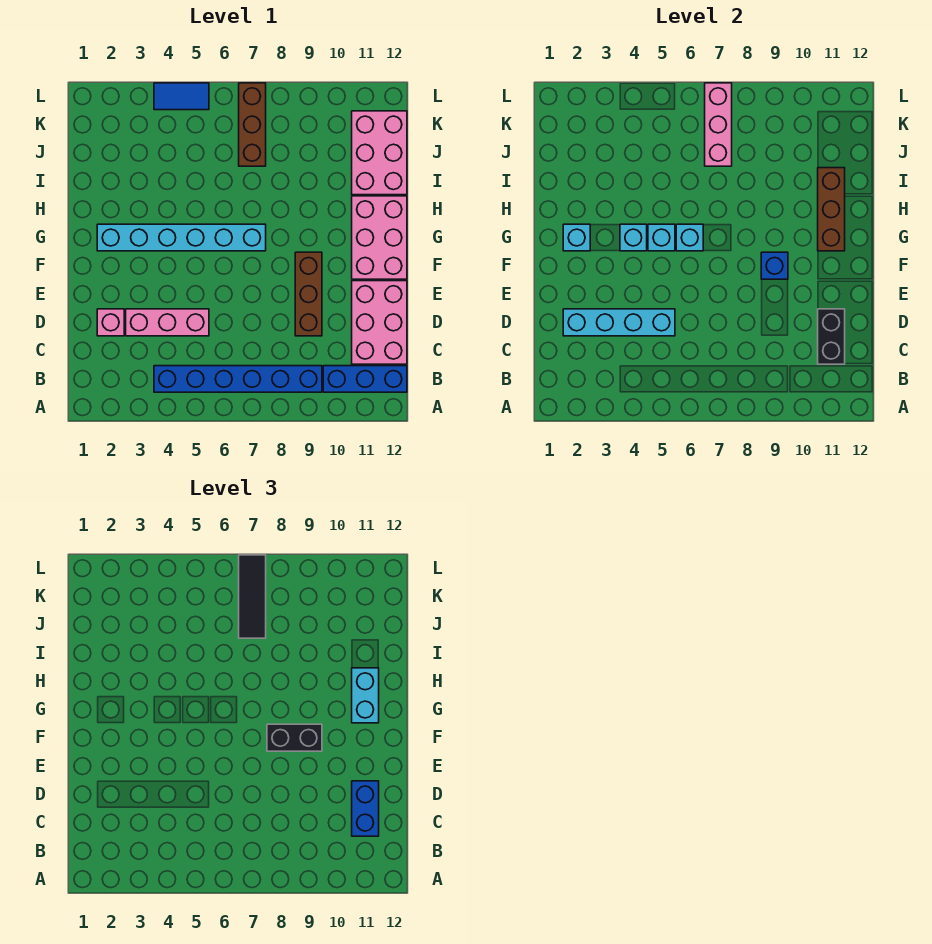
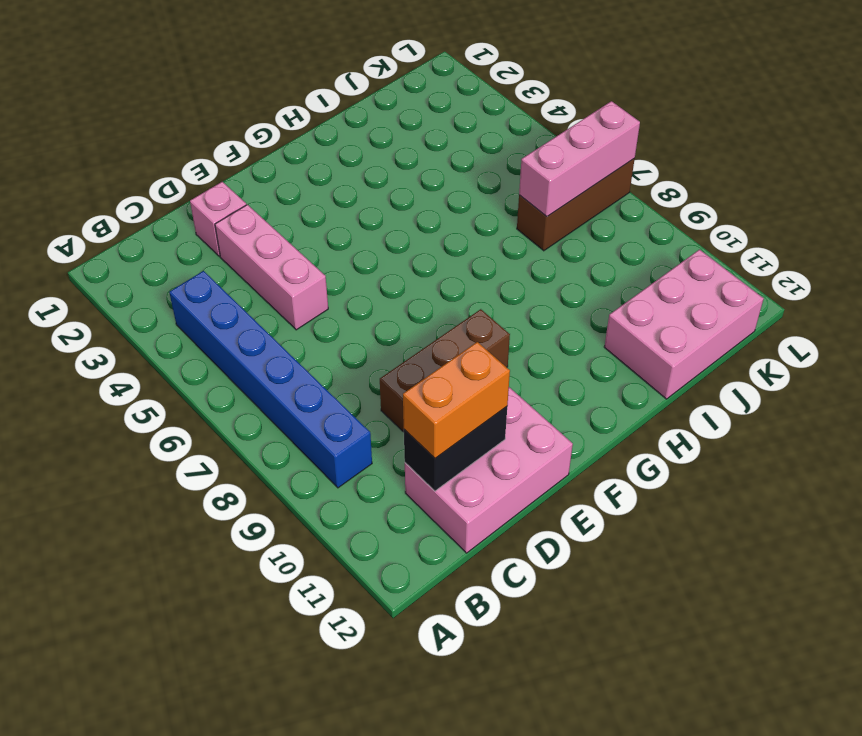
orange 1x2 brick [403,342,510,458] -> blue 1x2 brick [352,781,379,836]
none -> blue 1x3 brick [323,366,407,392]
none -> pink 2x3 brick [352,196,407,279]
none -> cyan 1x6 brick [97,224,266,251]

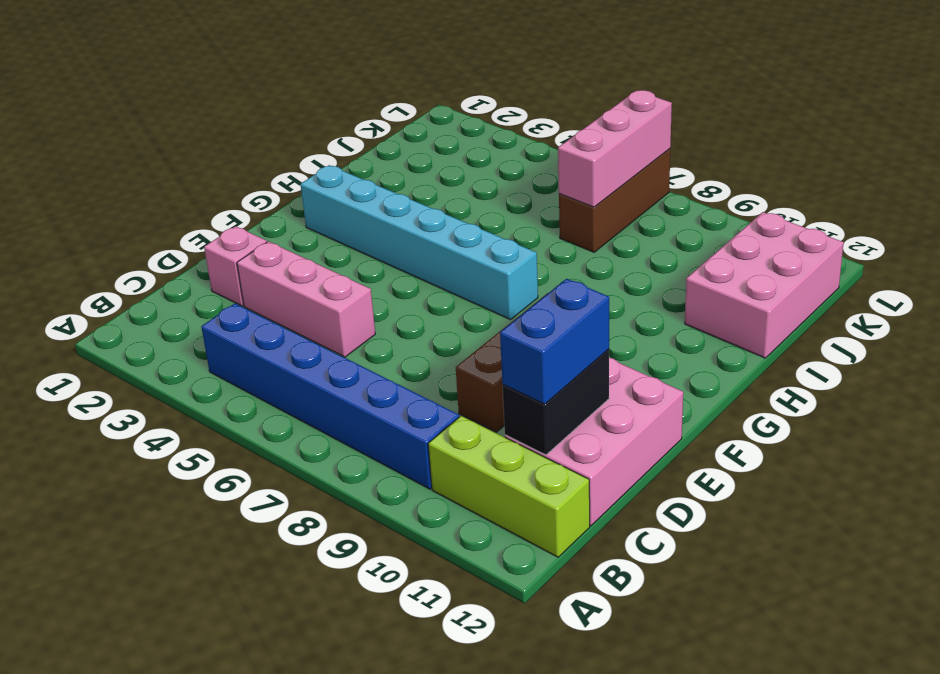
lime 1x3 brick [428,416,590,557] -> blue 1x3 brick [323,366,407,392]
none -> pink 2x3 brick [352,196,407,279]
none -> blue 1x2 tile [154,83,209,110]
none -> cyan 1x4 brick [563,309,675,336]

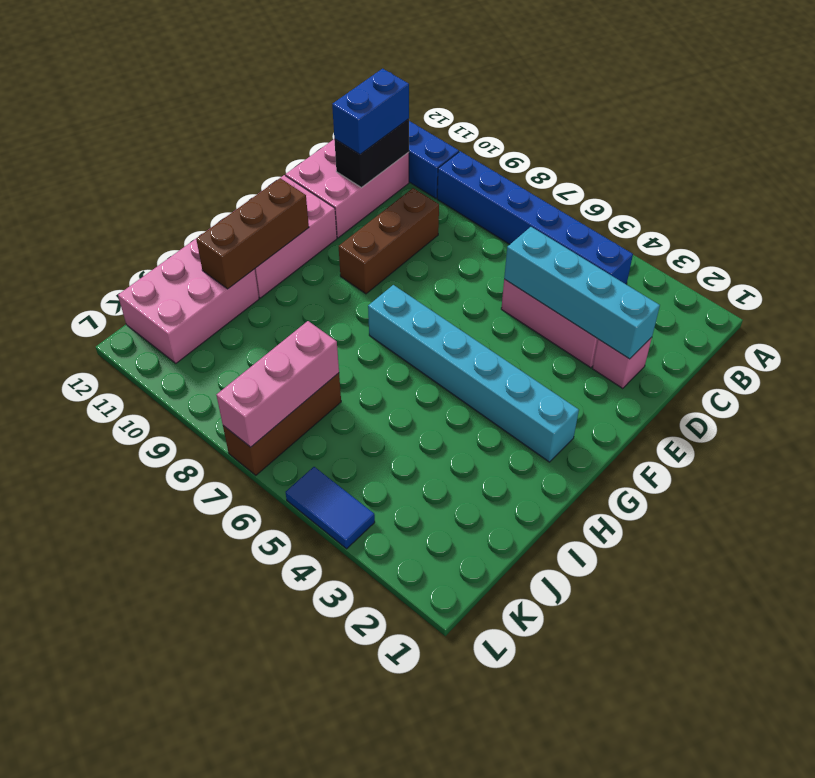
none -> blue 1x1 brick [761,252,788,279]
none -> cyan 1x1 brick [563,224,590,251]
none -> cyan 1x1 brick [620,224,647,251]

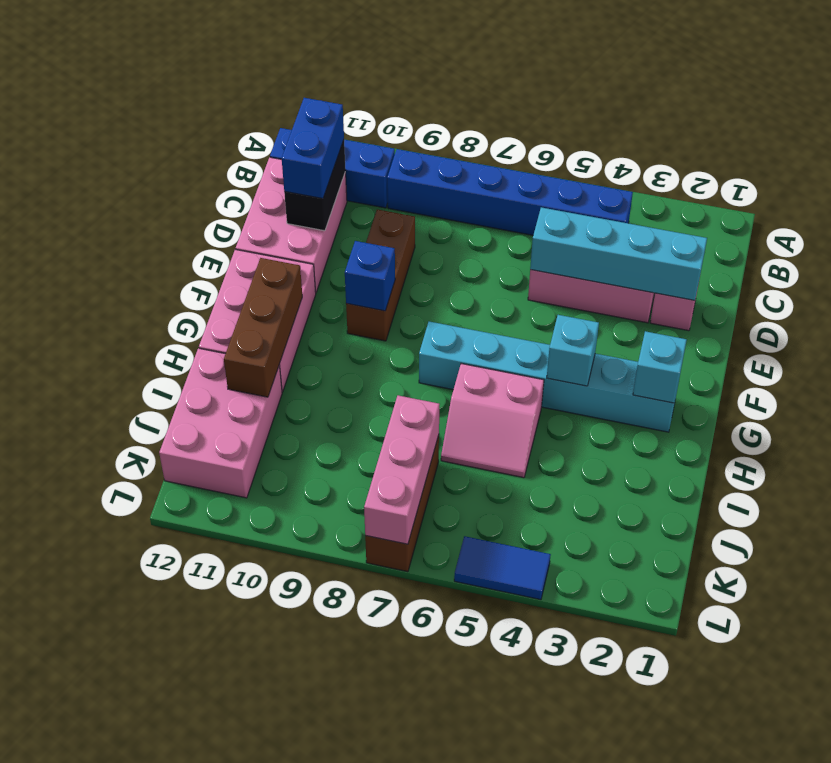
pink 2x2 slope [441,364,544,478] -> none
none -> cyan 1x1 brick [648,224,675,251]
none -> cyan 1x1 brick [676,224,703,251]
none -> black 1x2 brick [267,724,322,751]

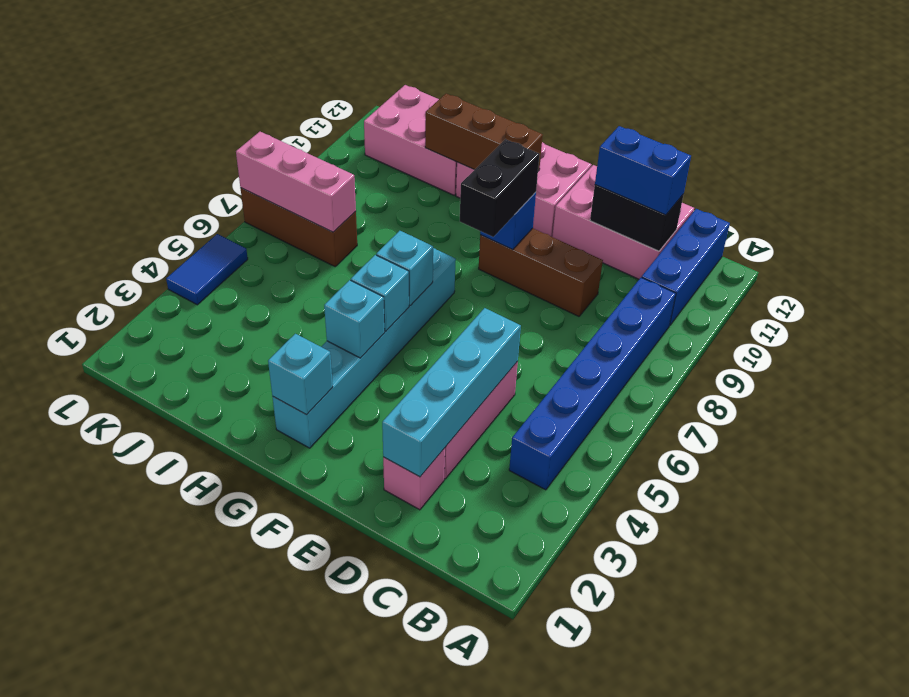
none -> cyan 1x2 brick [352,668,379,723]
none -> black 1x3 tile [239,555,266,638]

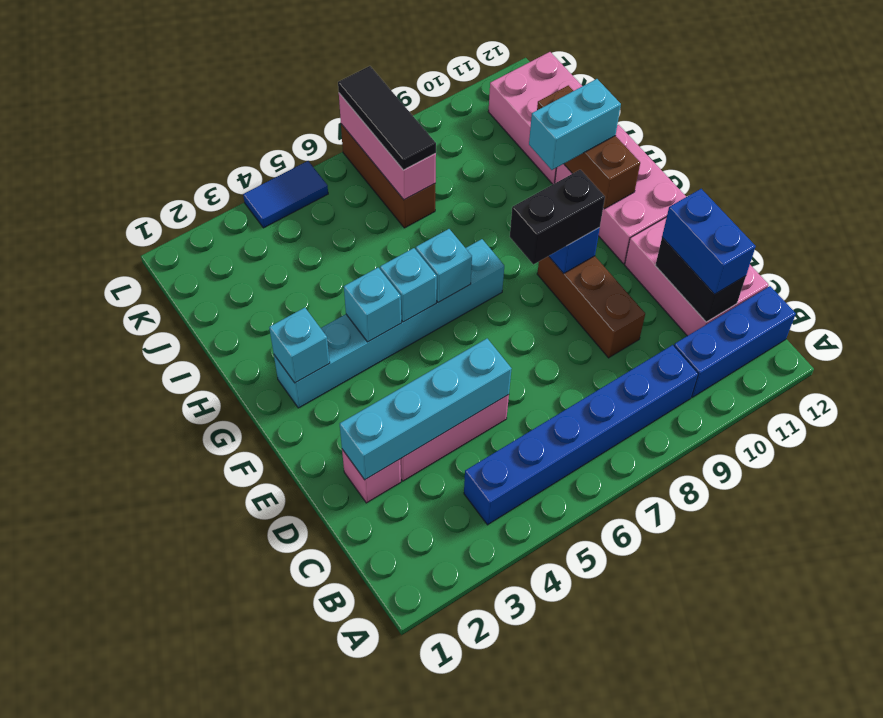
cyan 1x2 brick [529,79,621,170] -> cyan 1x2 brick turned to [352,668,379,723]

